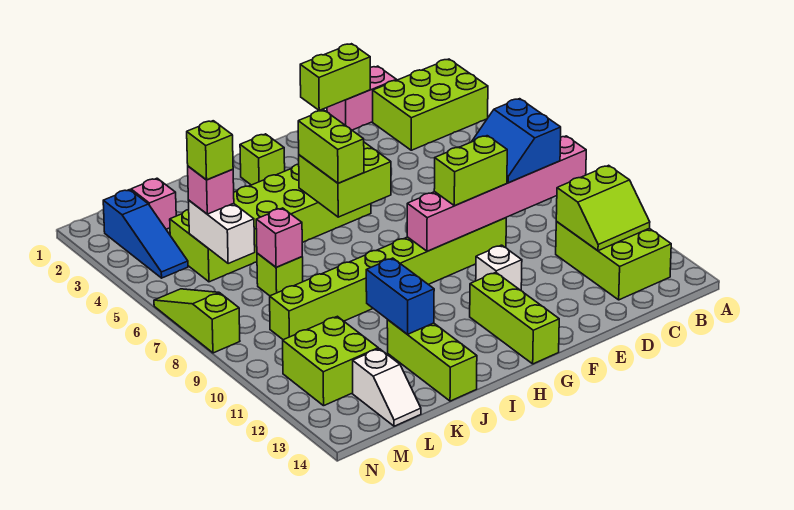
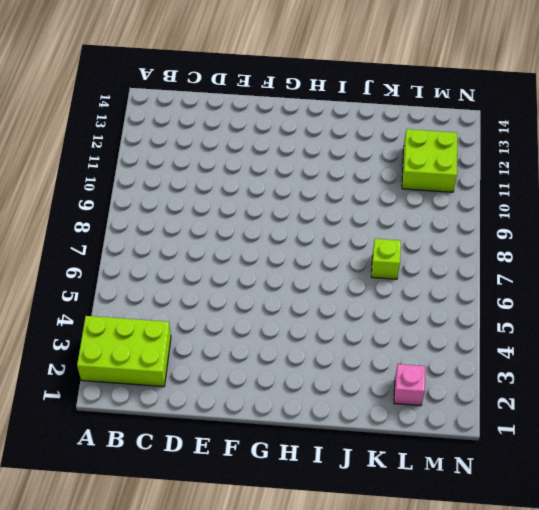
none -> lime 2x3 brick [556,222,671,300]
none -> pink 1x2 brick [327,66,396,130]
none -> lime 1x8 brick [270,218,506,340]

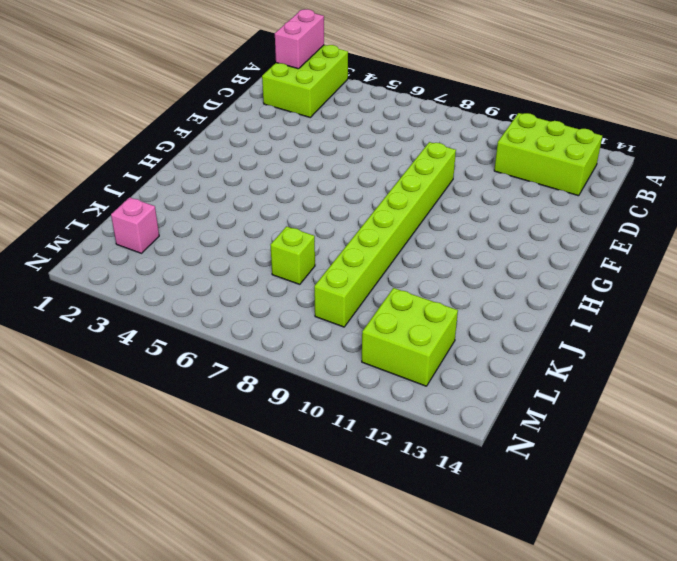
pink 1x2 brick [275,9,324,69] -> pink 1x2 brick moved to [327,66,396,130]
none -> white 1x1 brick [476,245,522,290]
none -> lime 2x6 brick [170,164,371,282]
none -> lime 1x3 brick [470,272,559,364]

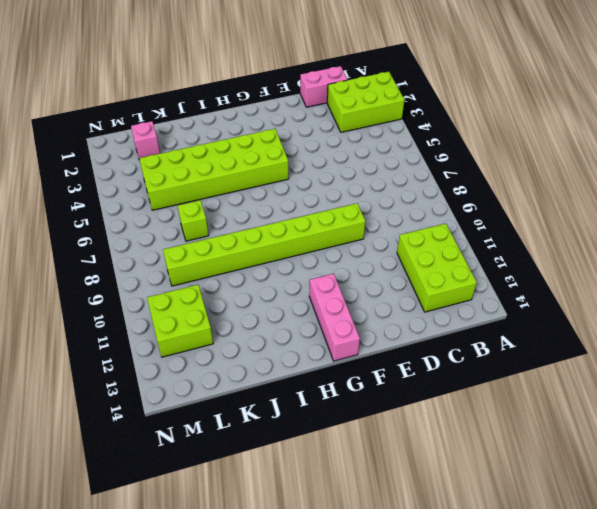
pink 1x3 brick [309,274,360,361] -> lime 1x3 brick [470,272,559,364]
none -> white 1x1 brick [476,245,522,290]
none -> lime 1x1 brick [240,134,285,185]
none -> lime 1x3 brick [387,320,477,401]

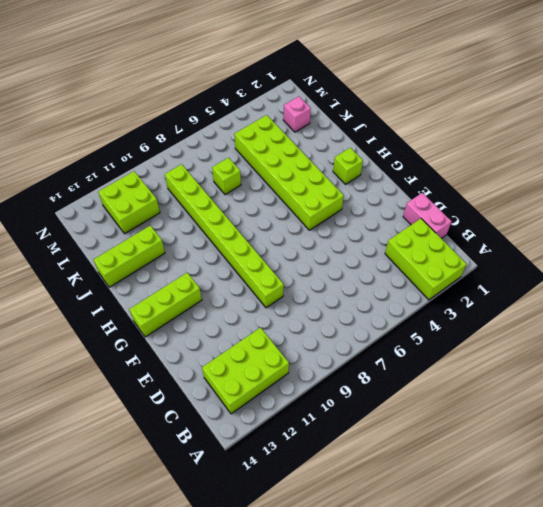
none -> white 1x1 brick [476,245,522,290]
none -> white 1x2 slope [353,349,421,426]
none -> blue 1x3 slope [103,190,188,278]

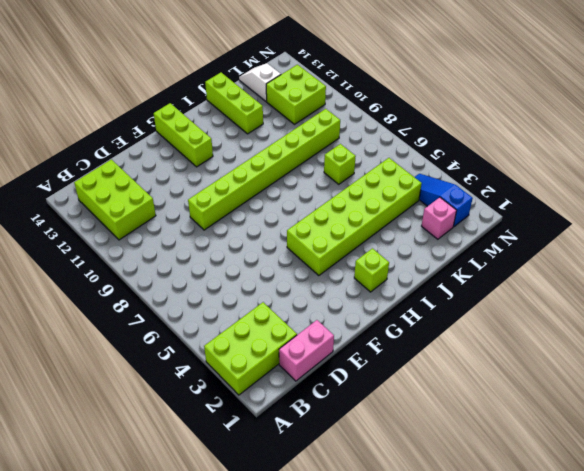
none -> white 1x1 brick [476,245,522,290]
none -> lime 1x3 slope [154,289,240,353]
none -> pink 1x6 brick [407,136,586,251]

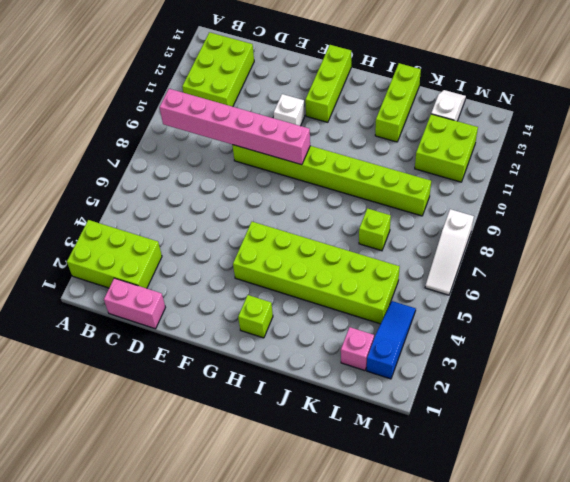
white 1x3 slope [425,209,474,295] -> lime 1x3 slope [154,289,240,353]
none -> lime 2x2 slope [556,165,650,251]
none -> lime 1x2 brick [300,44,370,110]
none -> lime 2x2 brick [299,142,391,217]

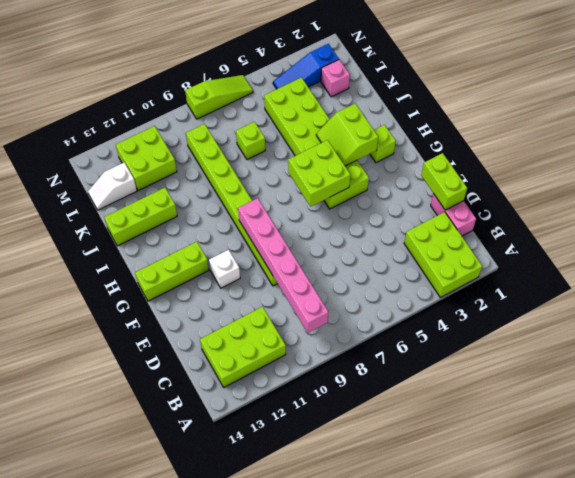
lime 2x2 slope [316,104,378,166] -> lime 2x2 slope moved to [556,165,650,251]
none -> blue 1x2 brick [366,258,434,334]
none -> pink 1x1 brick [256,208,302,267]
none -> white 1x2 brick [188,200,255,264]

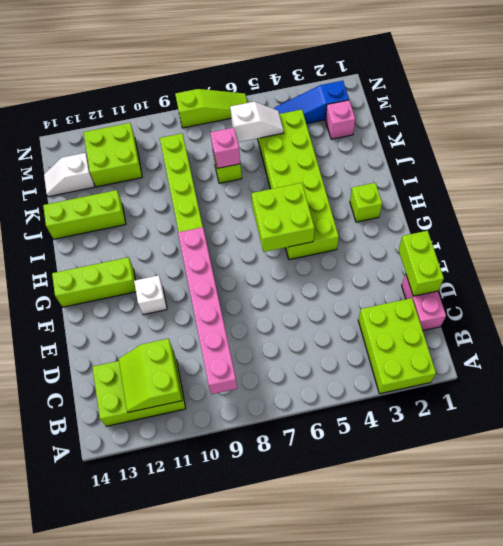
white 1x2 slope [230,102,284,142] -> white 1x2 brick [188,200,255,264]
none -> blue 1x2 brick [366,258,434,334]
none -> blue 2x2 slope [472,99,561,183]
none -> lime 1x2 brick [434,136,507,206]

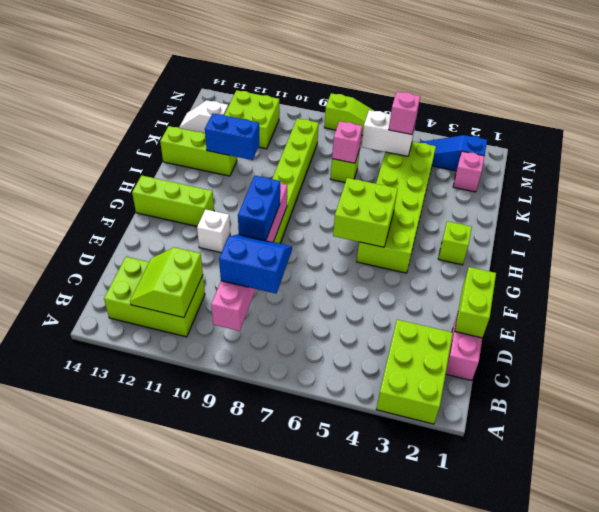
blue 1x2 brick [238,176,280,240] -> lime 1x2 brick [434,136,507,206]
none -> lime 1x2 brick [298,110,364,183]
none -> lime 1x1 brick [187,121,233,180]

